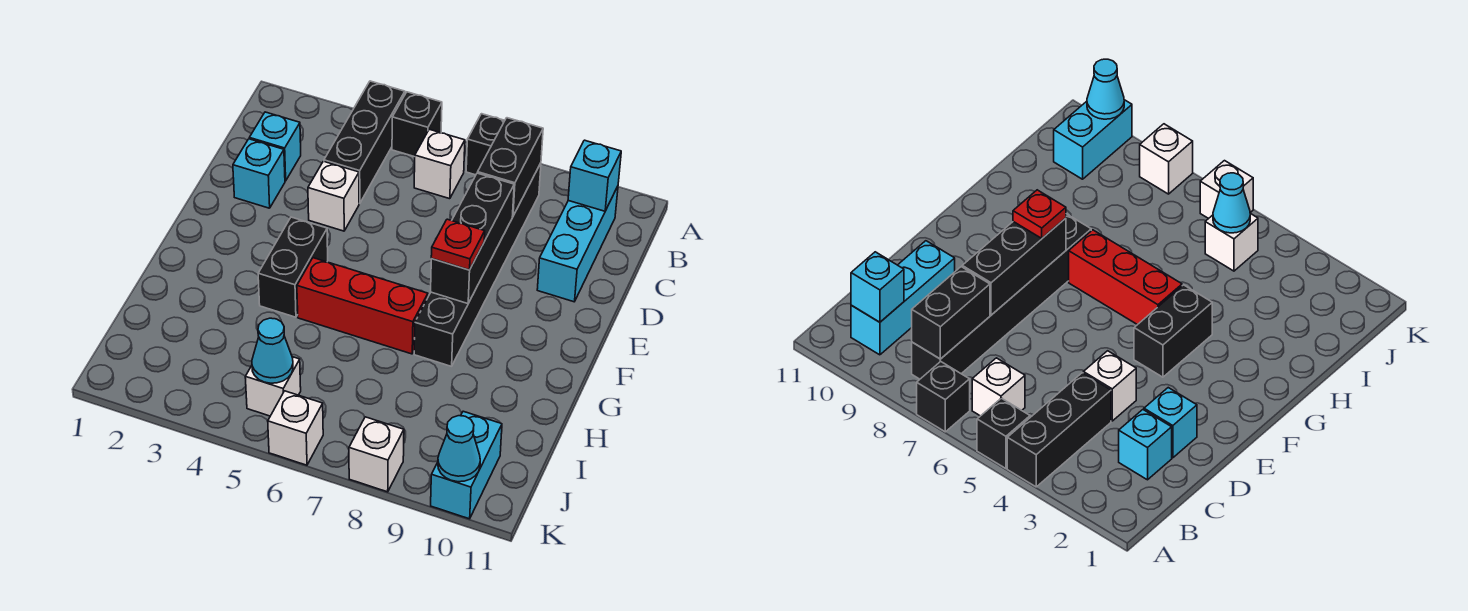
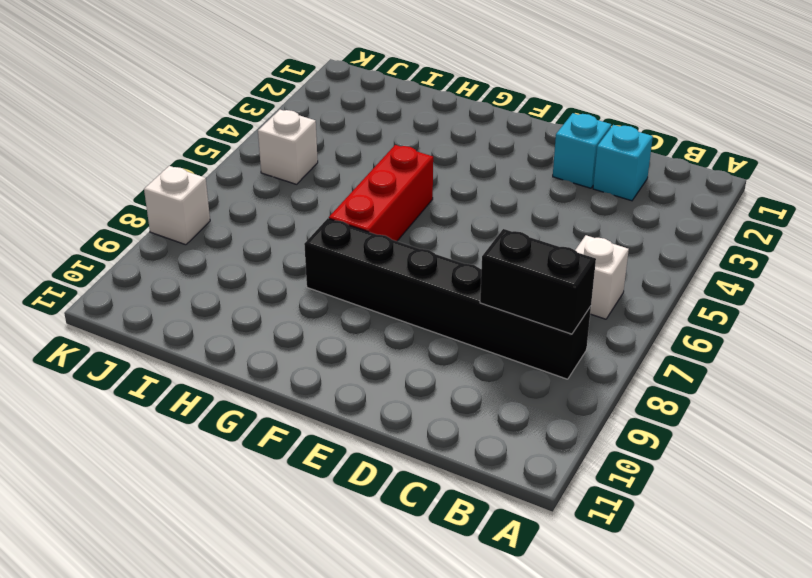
none -> black 1x3 brick [324,81,405,203]
none -> black 1x1 brick [392,92,442,157]
none -> black 1x1 brick [466,114,505,175]

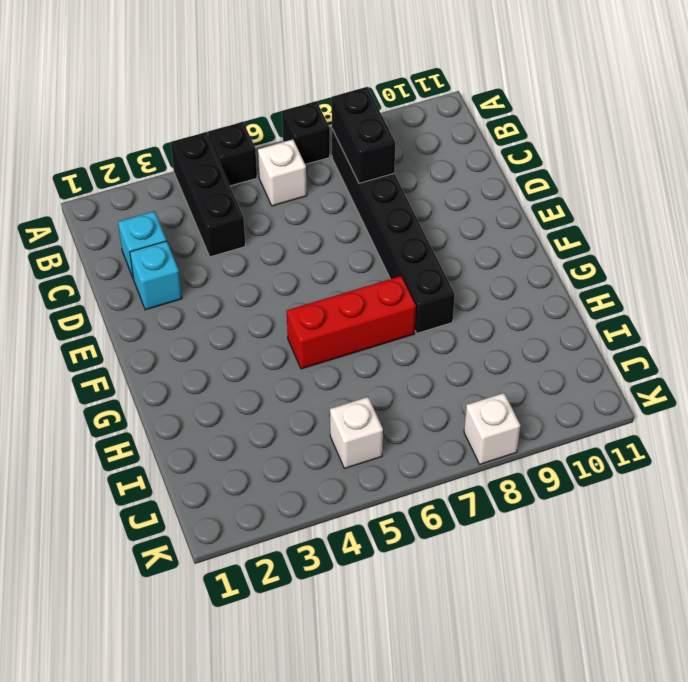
none -> cyan 1x3 brick [537,186,618,302]
none -> white 1x1 brick [308,161,359,231]
none -> black 1x2 brick [258,217,328,317]

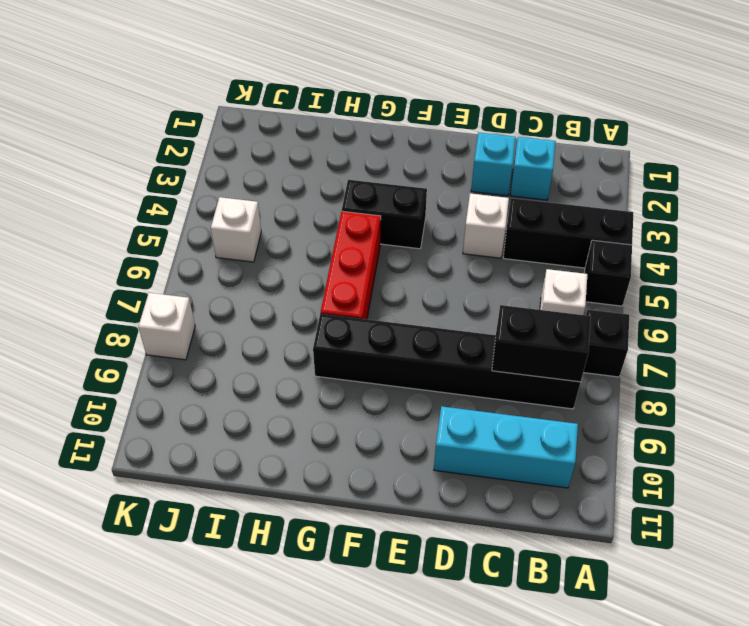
none -> cyan 1x2 brick [431,411,502,519]
none -> white 1x1 brick [268,391,323,465]
none -> cyan 1x1 brick [568,140,621,211]

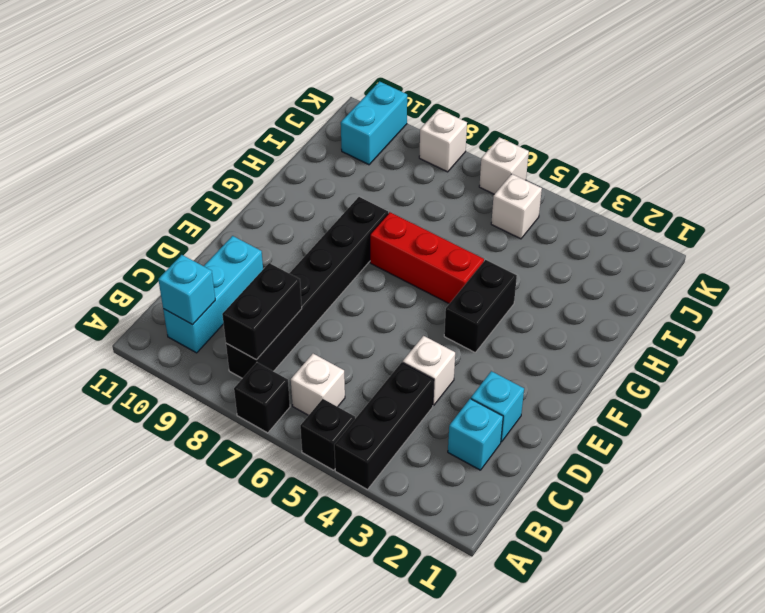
none -> black 1x3 brick [431,173,514,304]
none -> cyan 1x1 cone [252,318,293,383]
none -> cyan 1x1 cone [438,416,480,482]

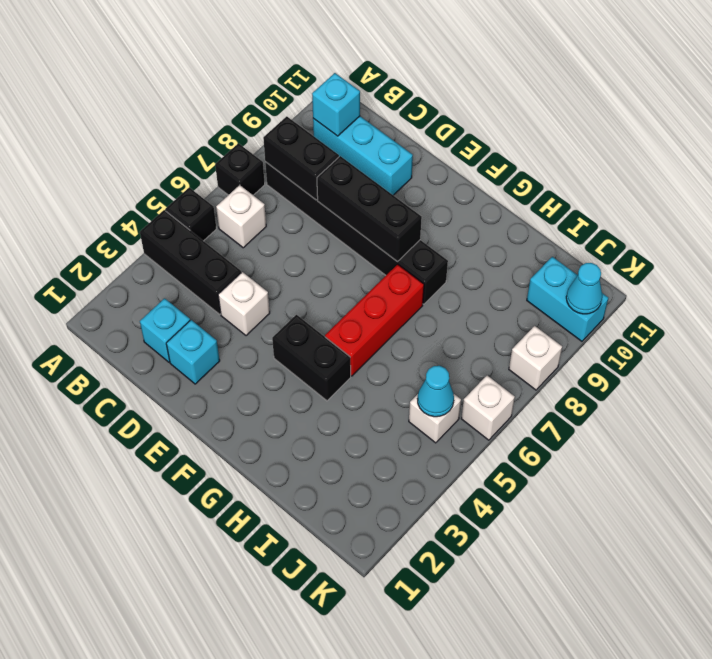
none -> red 1x1 plate [431,219,485,270]

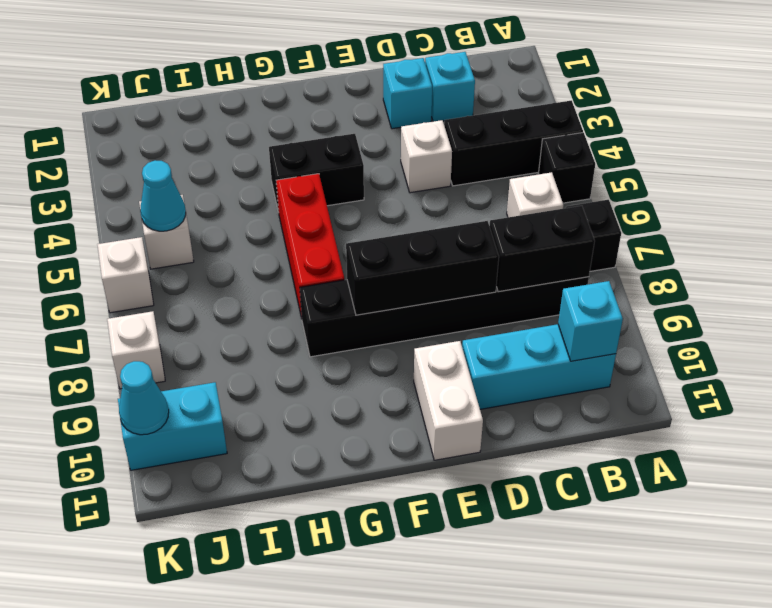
white 1x2 brick [414,341,483,460] -> none
none -> red 1x1 plate [431,219,485,270]

